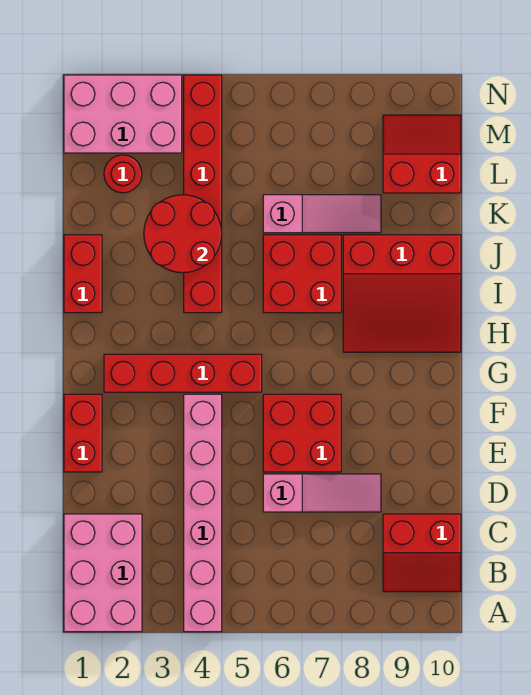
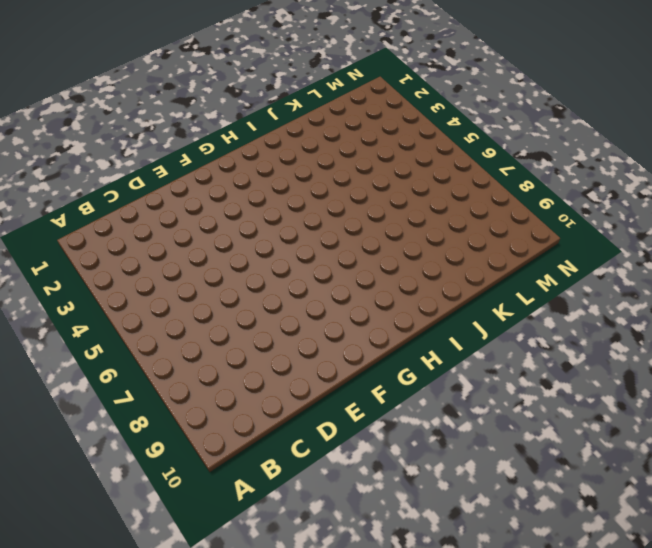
none -> pink 2x3 brick [64,514,142,632]
none -> pink 1x6 brick [184,394,222,632]
none -> red 2x2 slope [383,514,461,592]

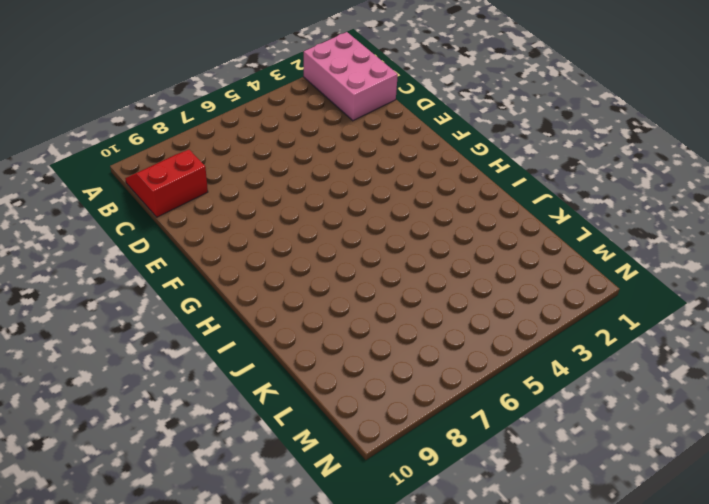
none -> pink 1x6 brick [184,394,222,632]
none -> pink 1x3 slope [263,474,381,512]
none -> red 1x2 brick [64,394,102,472]

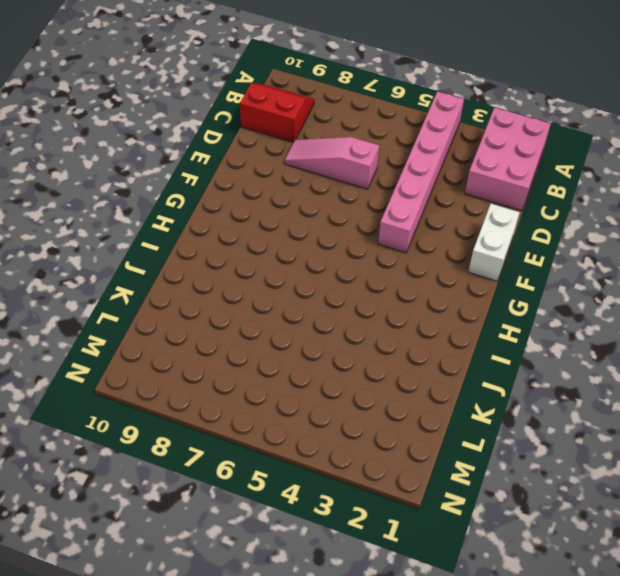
white 1x2 brick [468,204,520,281] -> red 1x2 brick [64,394,102,472]
none -> red 2x2 brick [263,394,341,472]
none -> red 1x4 brick [104,354,262,392]
none -> red 3x3 slope [343,235,461,352]

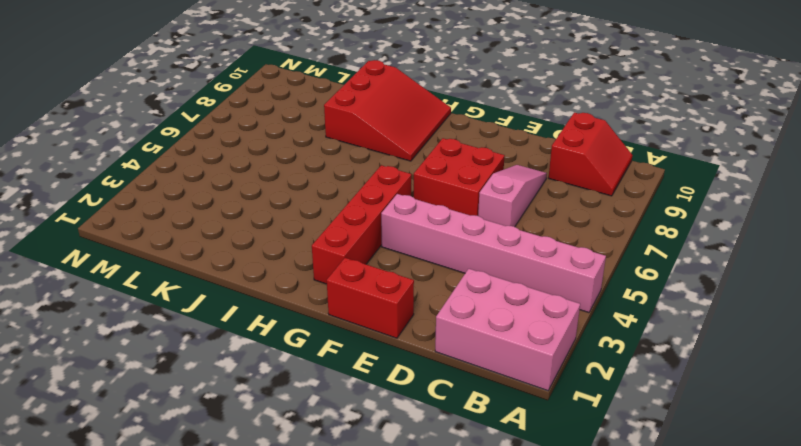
none -> red 1x2 brick [64,235,102,313]
none -> red 1x6 brick [184,75,222,313]
none -> red 2x2 brick [263,235,341,313]

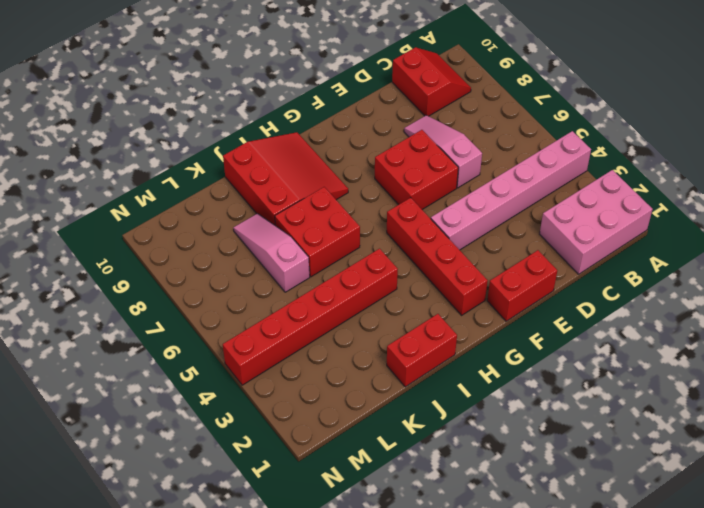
none -> red 1x1 round brick [104,155,142,193]
none -> red 2x2 slope [383,115,461,193]
none -> pink 2x3 brick [64,75,182,153]

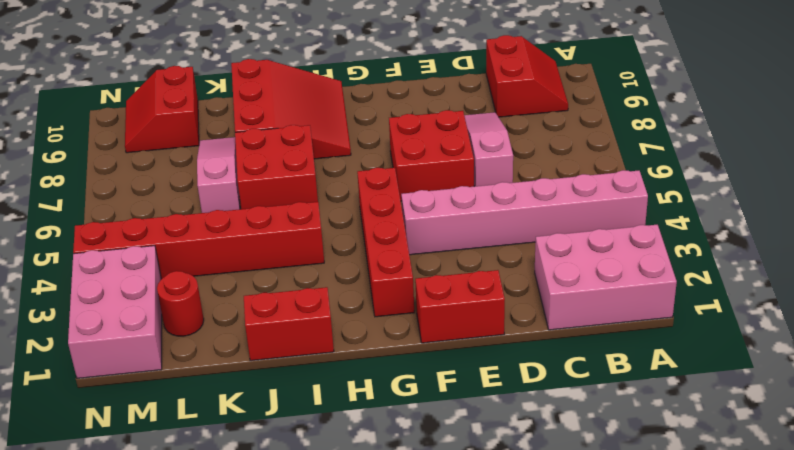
none -> red 2x2 round brick [144,195,222,273]

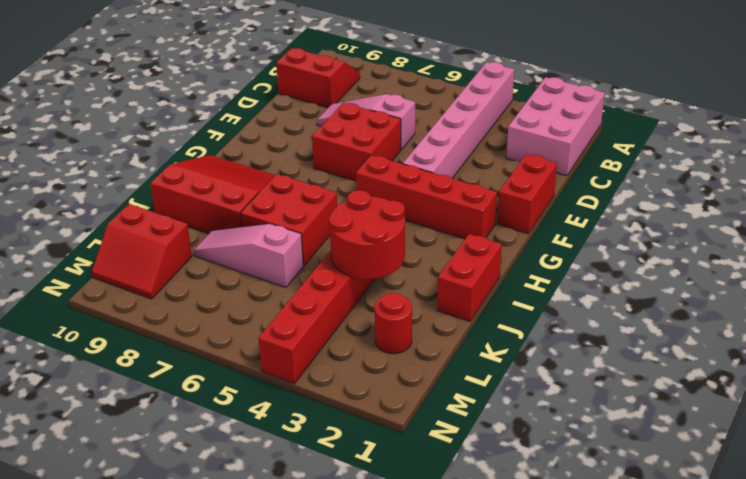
none -> pink 2x3 brick [64,75,182,153]

